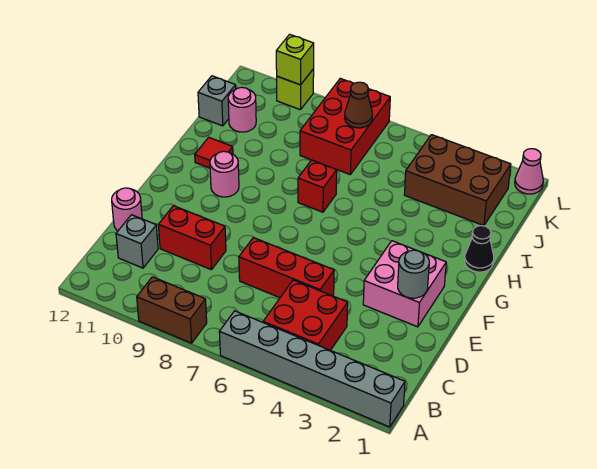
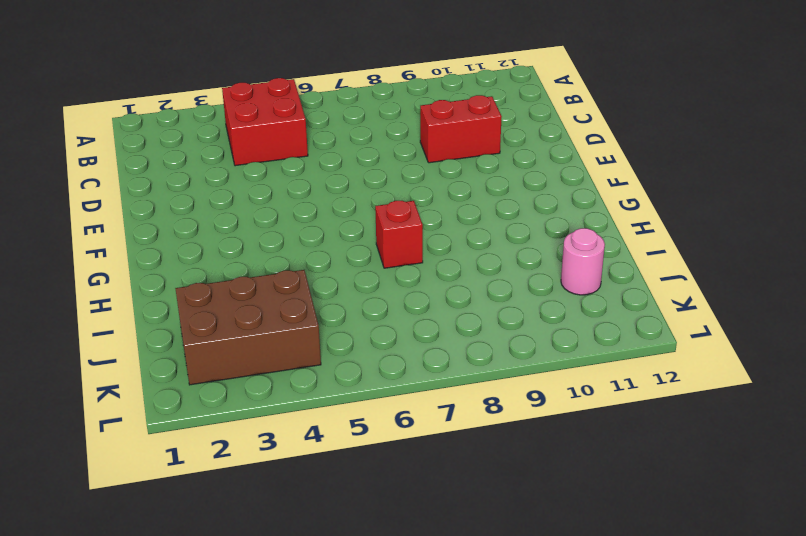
none -> grey 1x6 brick [219,311,405,427]
none -> brown 1x2 brick [137,277,207,343]
none -> grey 1x1 brick [116,215,158,268]

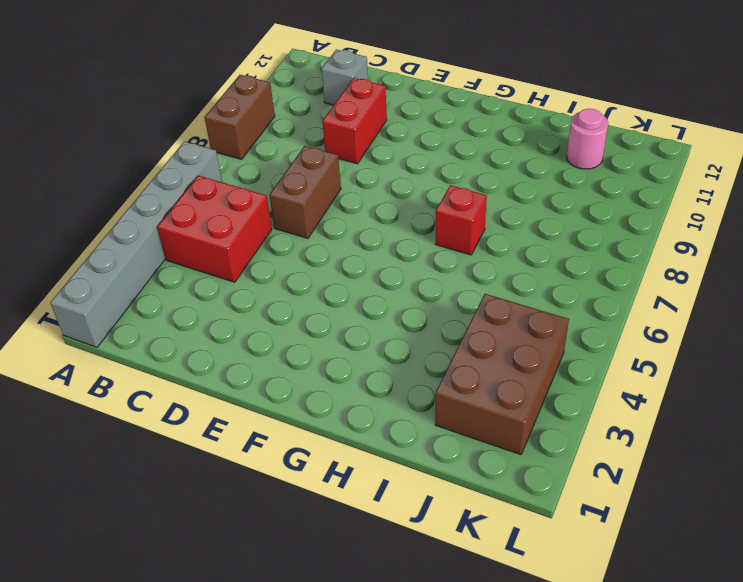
brown 1x2 brick [269,146,341,238] -> red 1x3 brick [239,238,334,298]
none -> pink 1x1 round brick [112,188,142,231]
none -> pink 2x2 brick [363,241,446,327]
none -> pink 1x1 round brick [210,151,239,197]

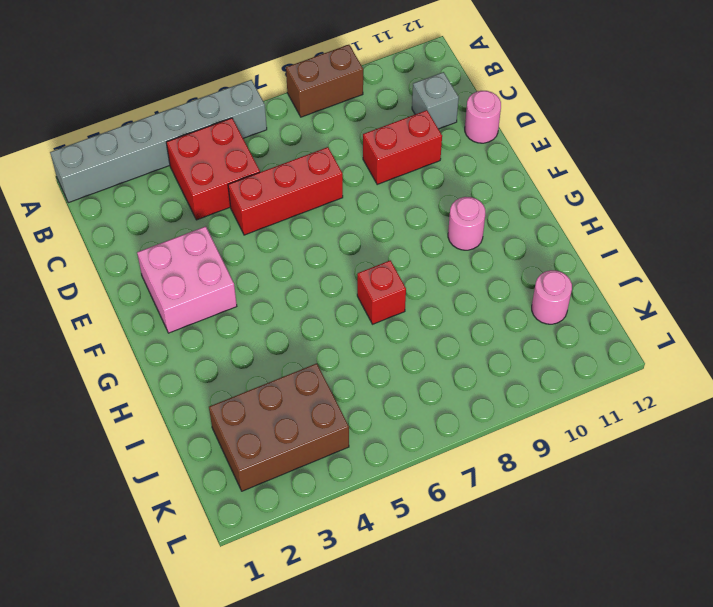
none -> black 1x1 cone [465,226,494,272]
none -> red 1x1 tile [195,137,233,168]
none -> red 2x3 brick [300,78,390,174]

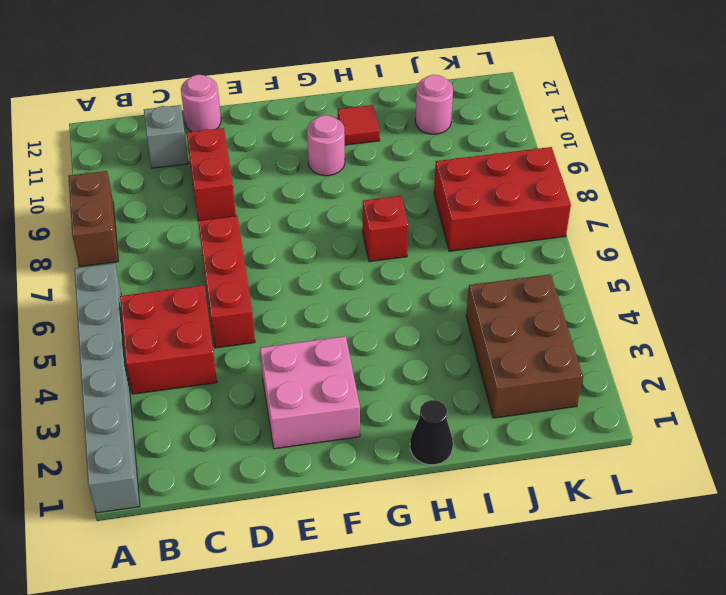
none -> grey 1x1 brick [198,76,236,126]
none -> pink 1x1 cone [515,149,543,194]
none -> lime 1x1 brick [277,69,314,110]

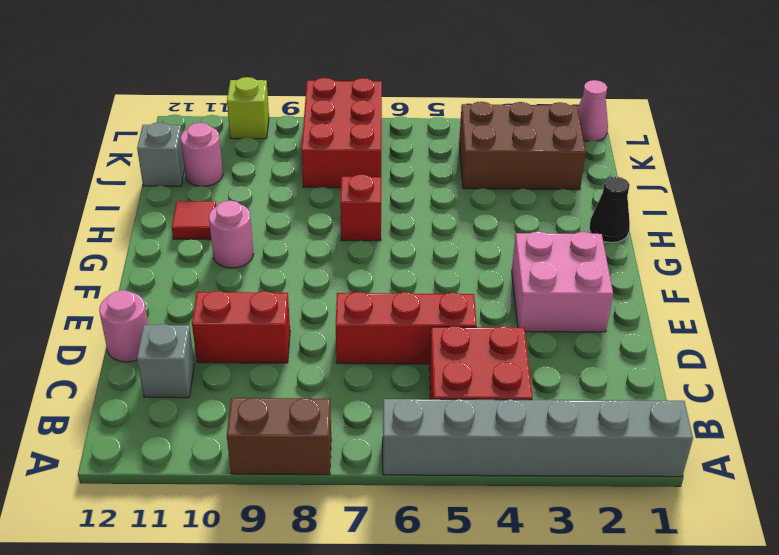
none -> grey 1x1 round brick [398,250,429,298]
none -> brown 1x1 cone [345,82,373,128]
none -> lime 1x1 brick [276,34,314,85]

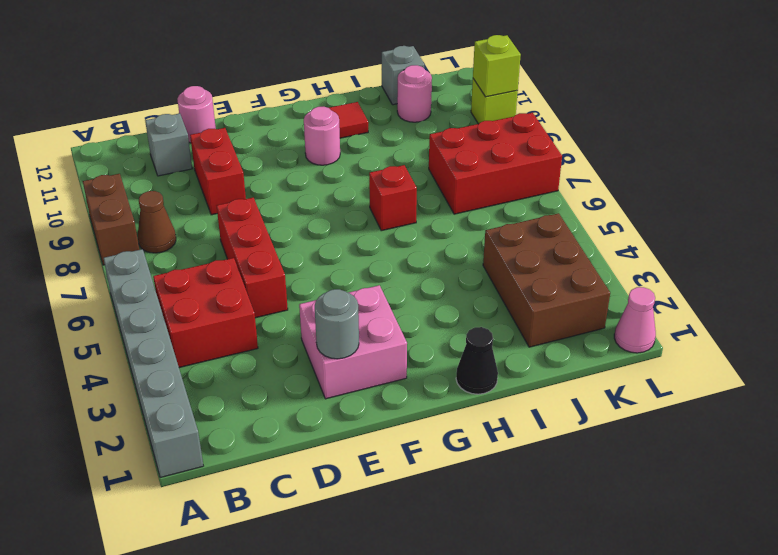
brown 1x1 cone [138,191,176,253] -> brown 1x1 cone moved to [345,82,373,128]

